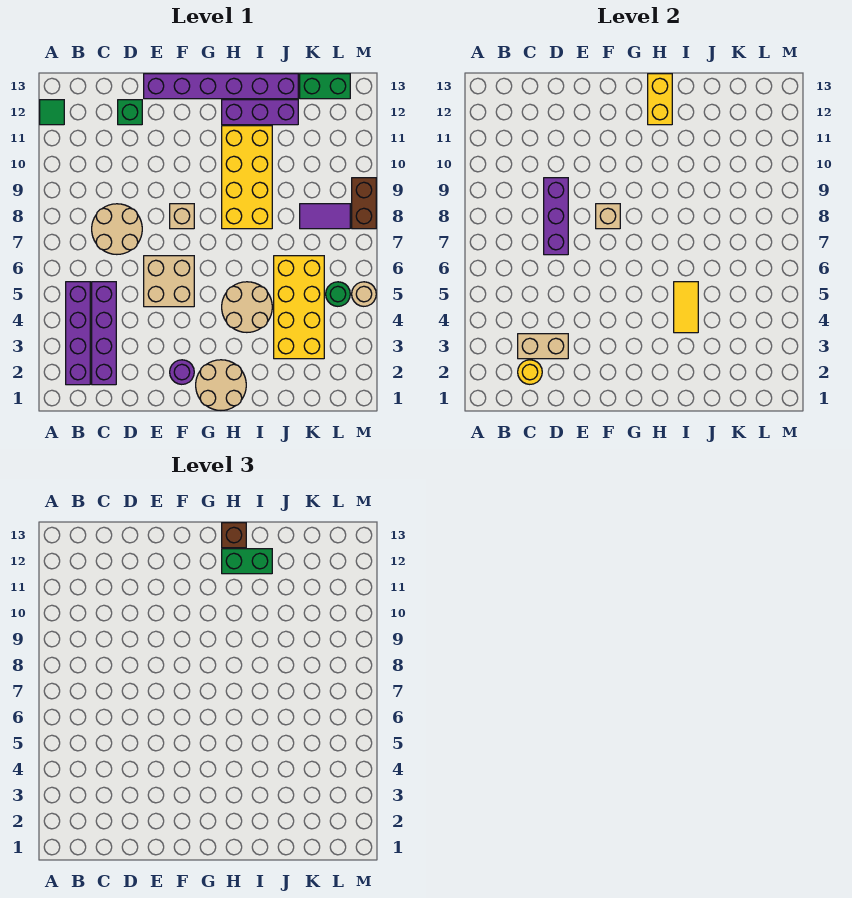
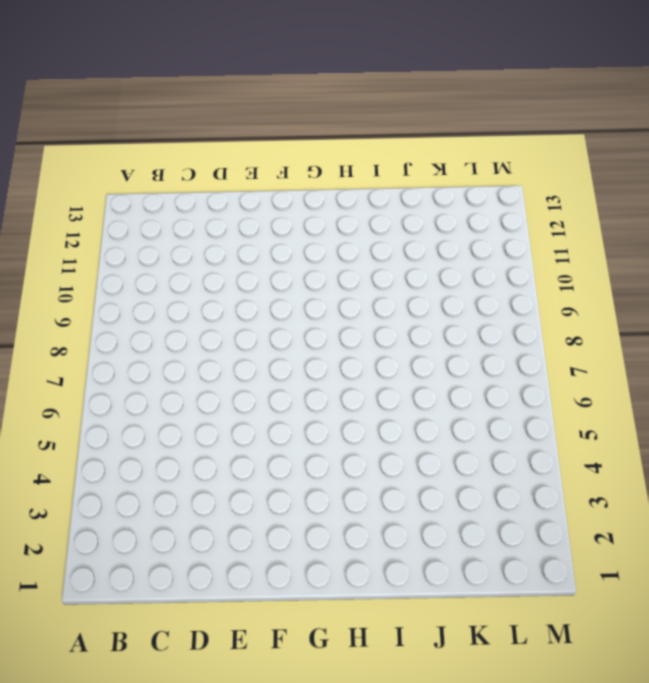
none -> green 1x1 tile [40,100,64,125]
none -> purple 1x4 brick [66,282,90,385]
none -> purple 1x4 brick [92,282,116,385]

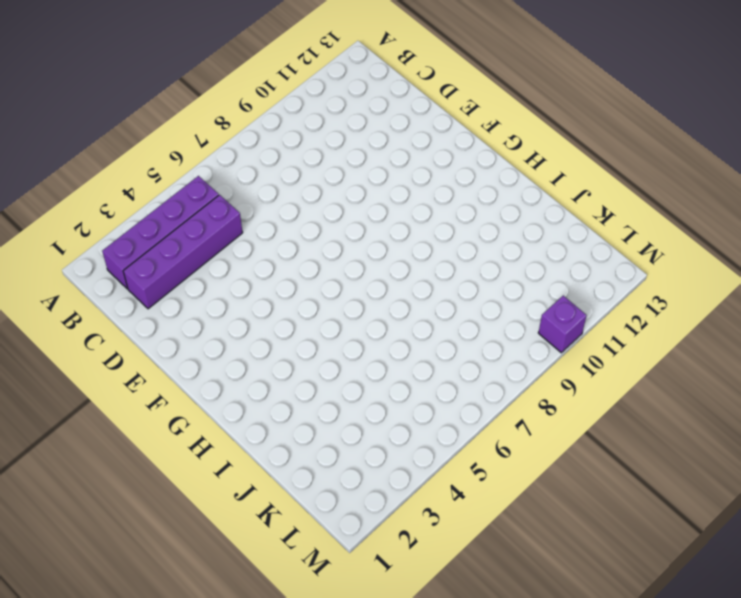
purple 1x1 brick [538,296,586,353] -> none
none -> green 1x1 tile [40,100,64,125]
none -> tan 2x2 round brick [92,204,142,254]
none -> green 1x1 brick [118,100,142,125]

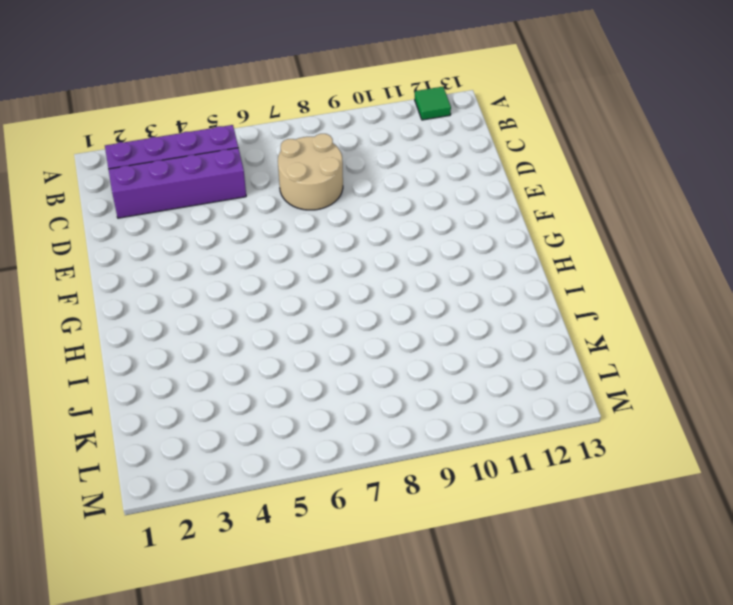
none -> green 1x1 brick [118,100,142,125]
none -> tan 2x2 brick [144,256,194,307]
none -> purple 1x6 brick [144,74,298,99]

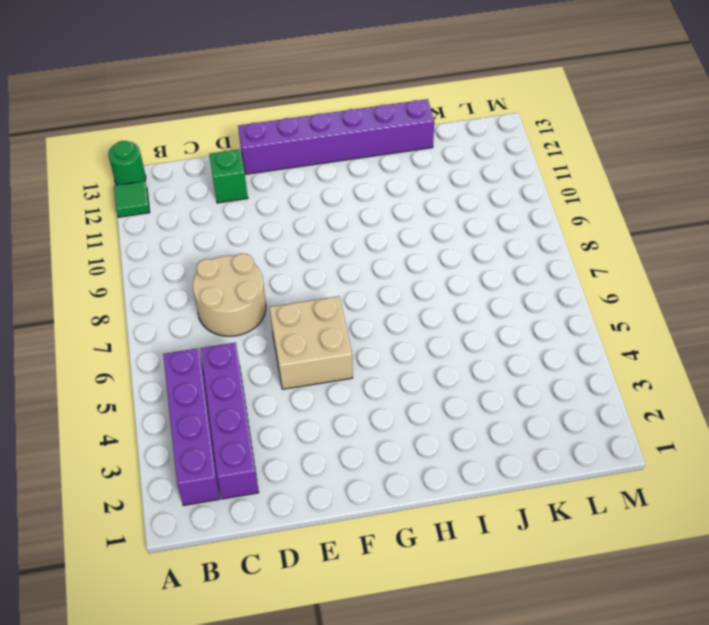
green 1x1 round brick [108,141,146,185] -> green 1x1 round brick moved to [326,282,350,306]
none -> purple 1x1 round brick [170,360,194,384]
none -> tan 1x1 brick [170,204,194,229]
none -> tan 2x2 round brick [196,360,246,410]

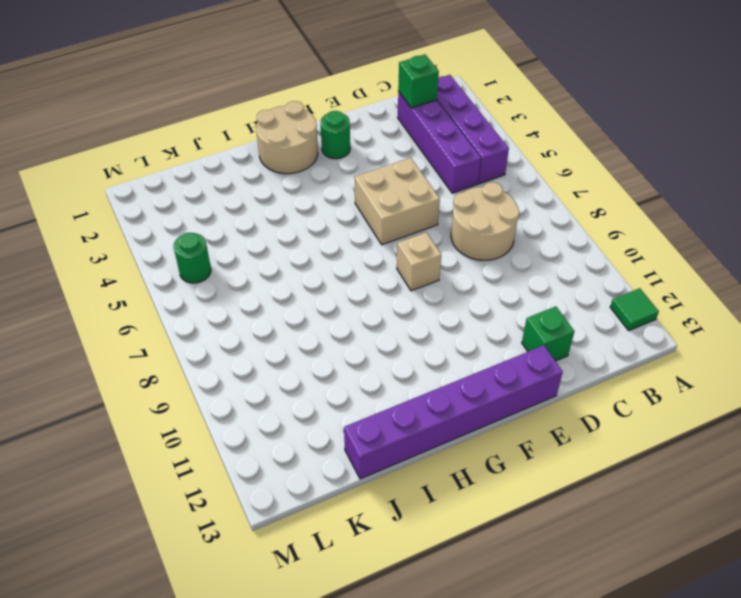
green 1x1 brick [398,54,439,108] -> yellow 1x1 round brick [518,360,542,384]
green 1x1 round brick [321,111,350,159] -> purple 1x1 round brick [170,360,194,384]
none -> tan 2x2 round brick [222,282,272,332]
none -> yellow 2x4 brick [222,126,272,229]
none -> purple 1x3 brick [222,100,298,125]

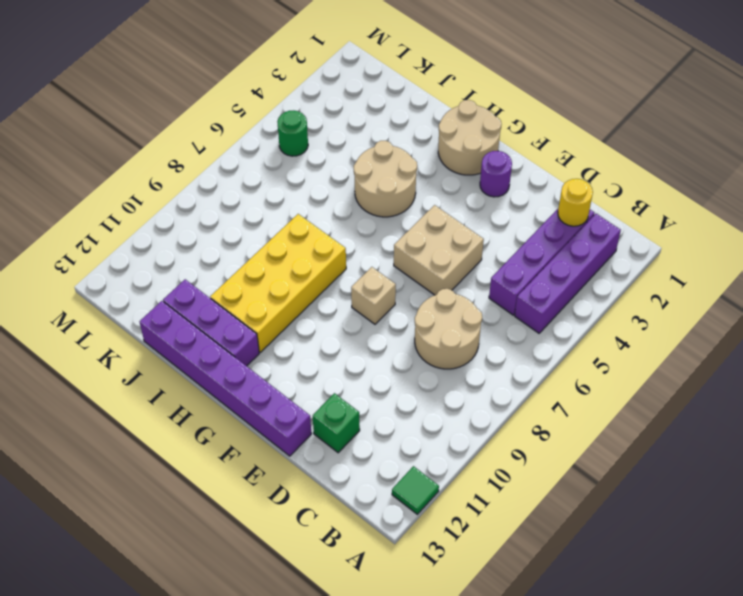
none -> yellow 2x4 brick [274,256,324,359]
none -> purple 1x2 tile [300,204,350,229]
none -> green 1x2 brick [300,74,350,99]

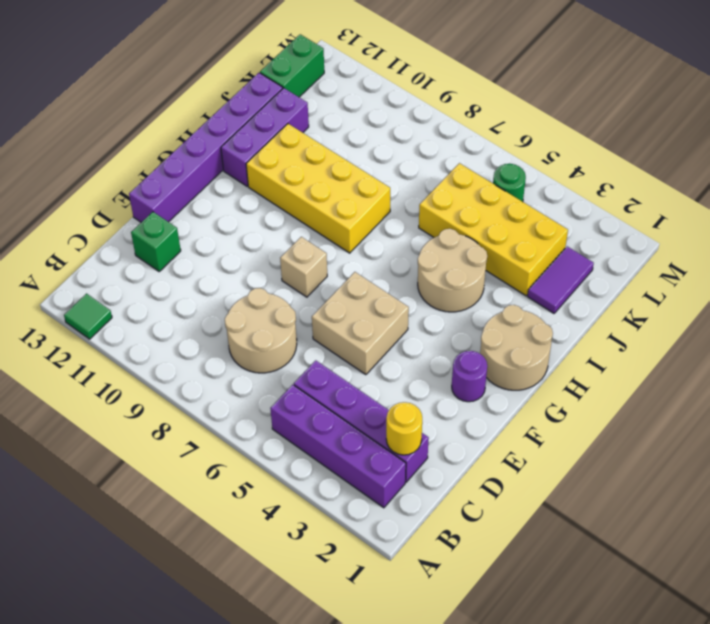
purple 1x2 tile [528,246,594,313] -> purple 1x2 tile moved to [300,204,350,229]
none -> tan 1x1 round brick [352,282,376,306]
none -> brown 1x2 brick [352,178,376,229]
none -> tan 1x2 brick [518,334,568,359]

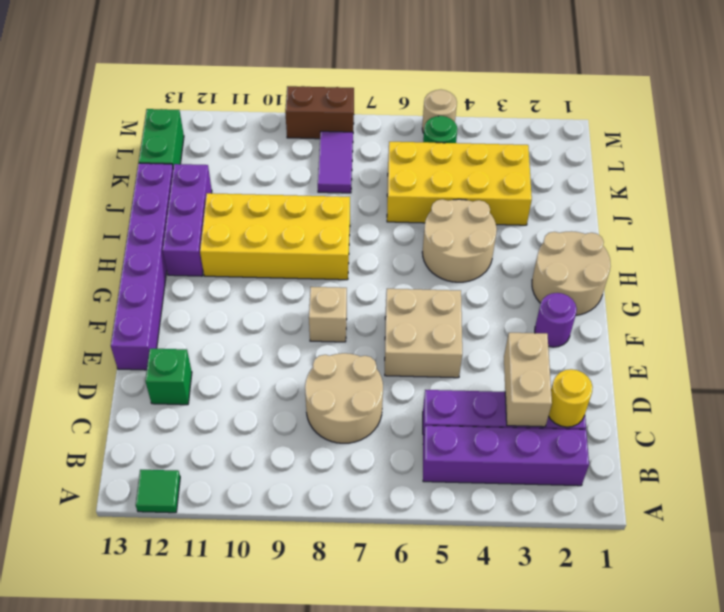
none -> purple 1x3 brick [544,178,568,255]
none -> tan 1x1 brick [596,204,620,229]
none -> yellow 1x2 brick [648,74,672,125]

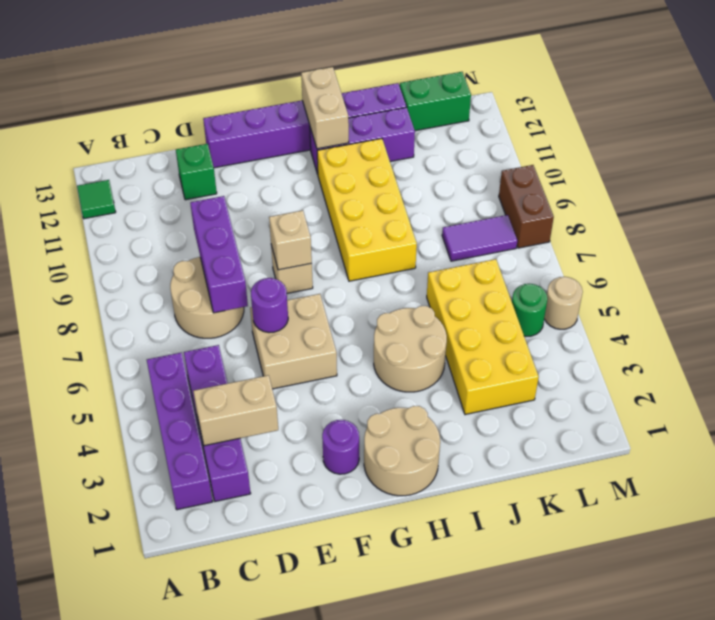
purple 1x1 round brick [251,278,288,333] -> none
tan 1x2 brick [301,67,349,149] -> yellow 1x2 brick [648,74,672,125]
none -> yellow 1x1 round brick [518,360,542,384]
none -> yellow 1x2 tile [674,282,698,333]
none -> green 1x2 brick [222,549,272,574]

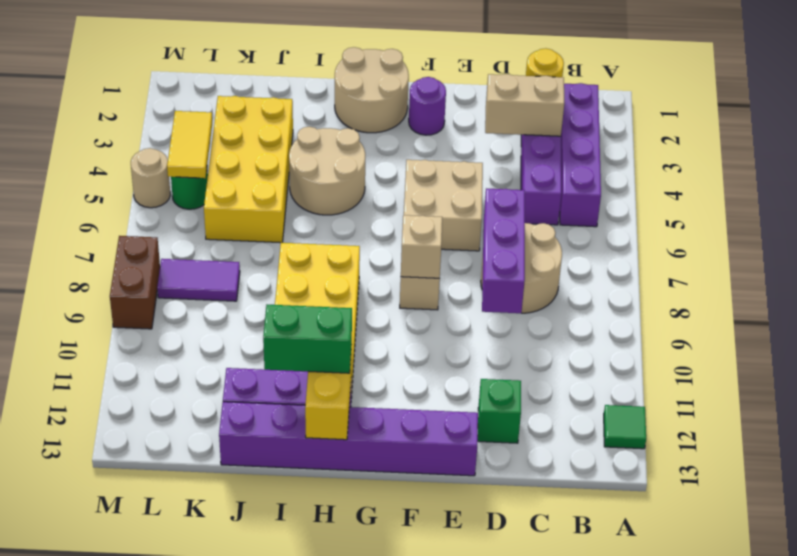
yellow 1x2 tile [167,111,212,178] -> yellow 1x2 tile moved to [674,282,698,333]
none -> green 1x2 brick [300,74,350,99]
none -> brown 1x1 brick [222,523,246,548]

